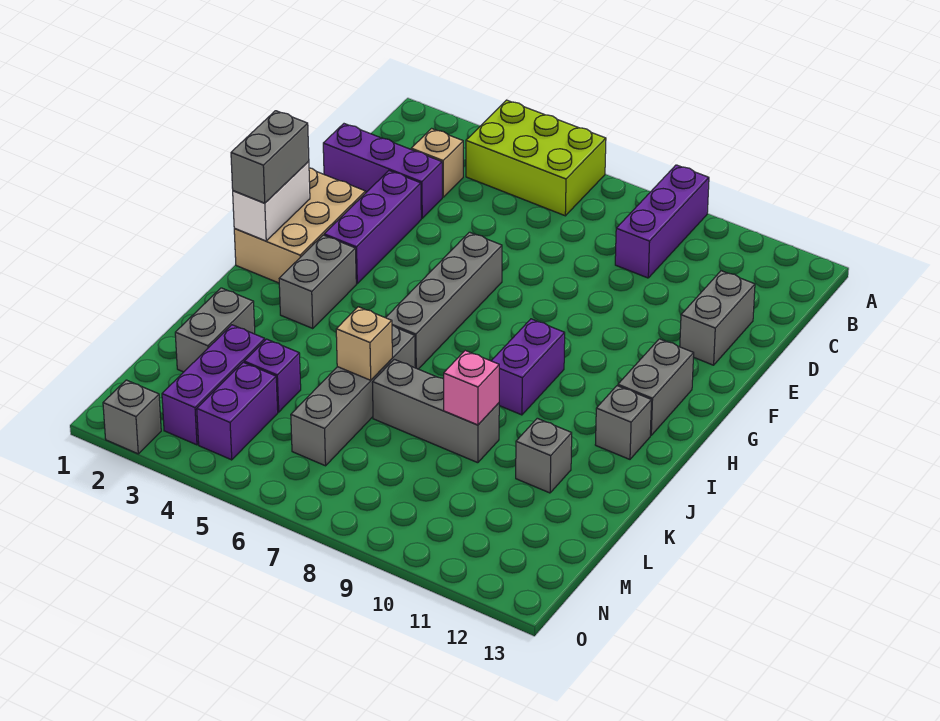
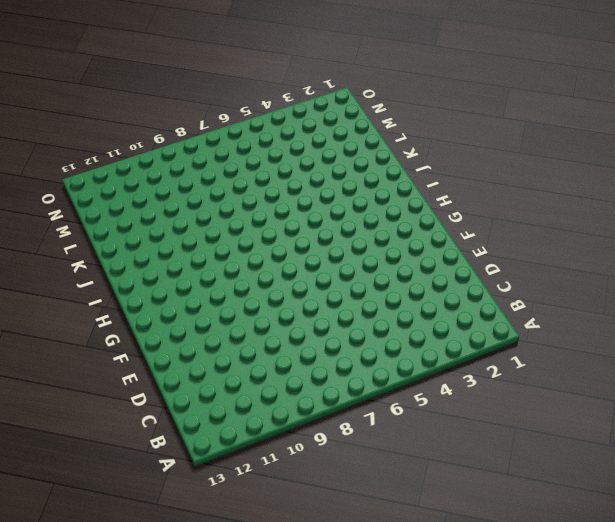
none -> lime 2x3 brick [466,100,606,216]
none -> purple 1x3 brick [615,165,709,278]
none -> tan 1x1 brick [411,129,463,197]

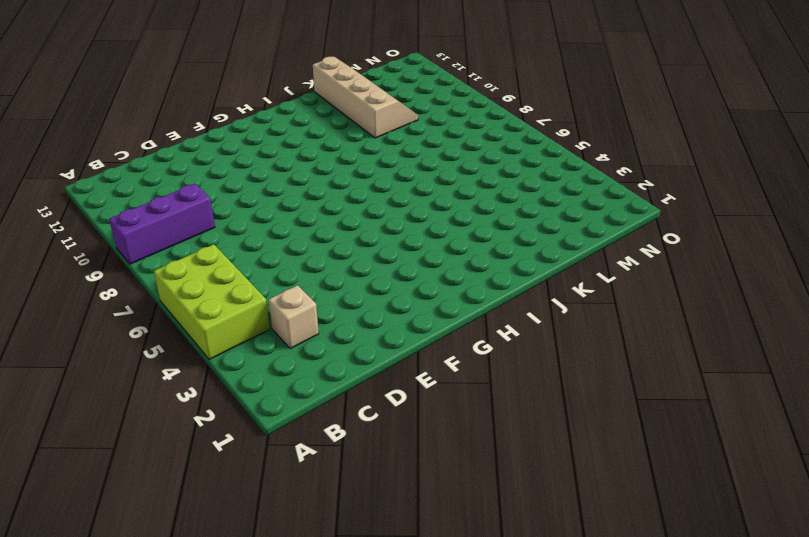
tan 2x4 slope [313,57,418,138] -> grey 1x1 brick [516,418,572,493]
none -> purple 1x3 brick [323,124,442,218]
none -> grey 1x2 brick [680,271,755,365]
none -> purple 1x3 brick [324,171,421,284]

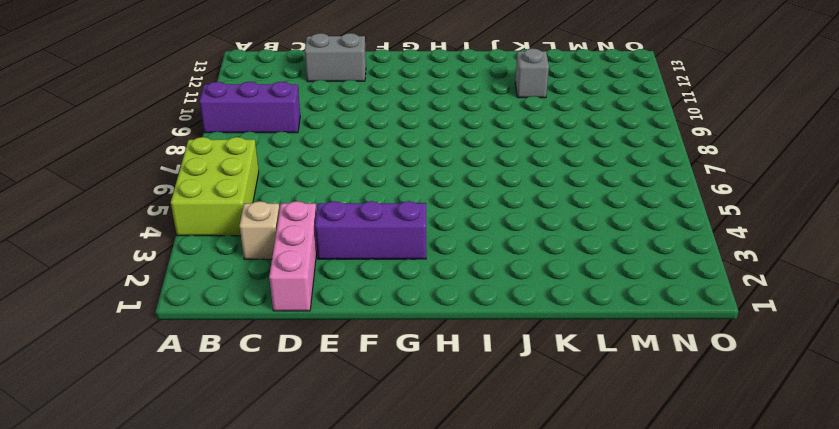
pink 1x3 brick [269,201,317,311] -> purple 1x3 brick [323,124,442,218]
none -> tan 2x3 brick [234,168,366,283]
none -> grey 1x4 brick [386,232,502,369]
none -> grey 1x2 brick [618,339,694,435]

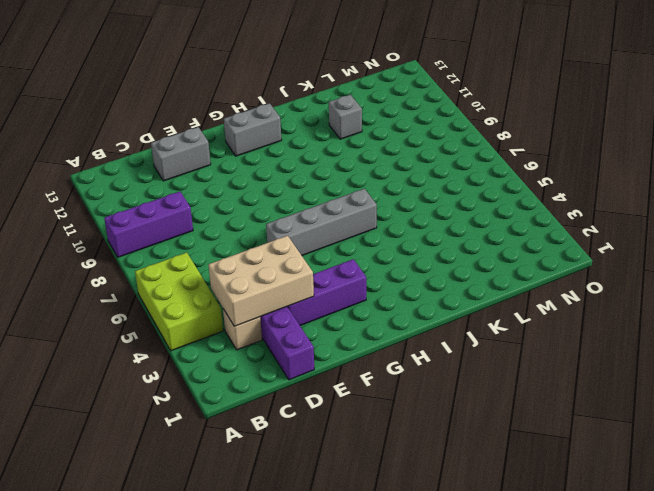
tan 2x3 brick [208,236,314,326] -> tan 2x3 brick moved to [234,168,366,283]
none -> grey 1x2 brick [279,235,356,329]
none -> purple 1x2 brick [492,319,565,415]
none -> grey 1x1 brick [595,386,652,459]

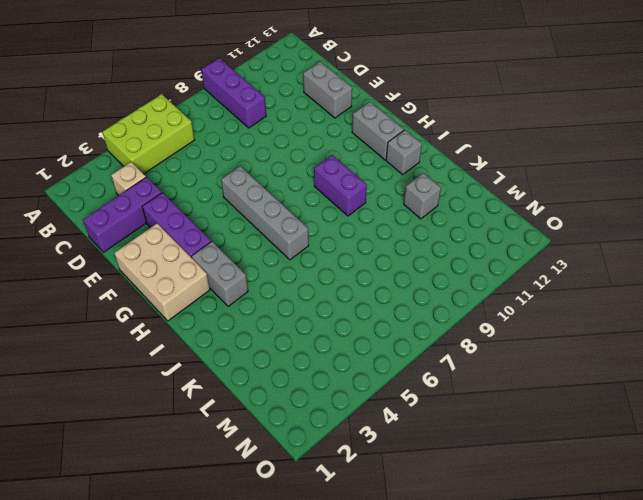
none -> grey 1x4 brick [291,326,415,466]
none -> grey 1x2 brick [175,288,255,372]
none -> grey 1x3 brick [372,359,499,463]

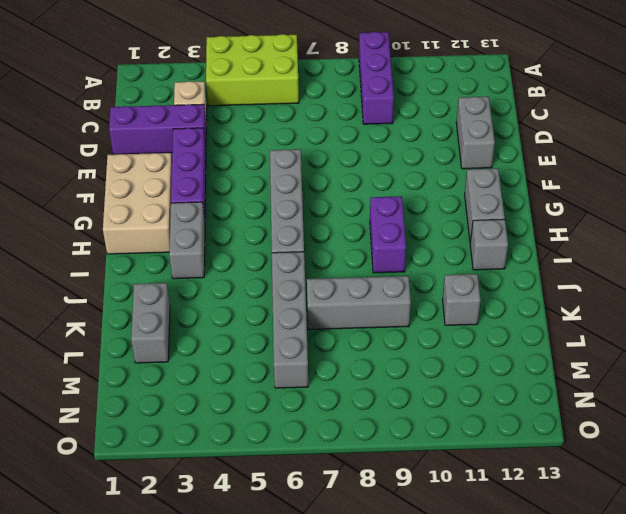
none -> purple 1x3 brick [162,325,265,445]
none -> purple 1x1 brick [244,339,301,412]
none -> purple 1x2 brick [197,362,278,460]

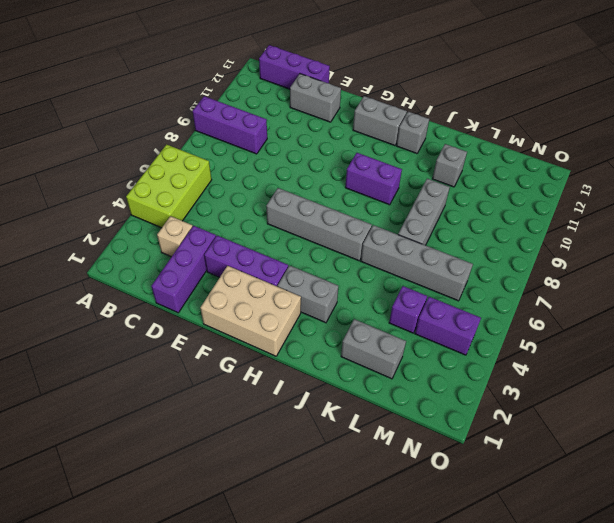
purple 1x3 brick [259,45,330,89] -> purple 1x3 brick moved to [162,325,265,445]
none -> grey 1x1 brick [103,380,161,454]
none -> white 1x2 brick [233,161,310,241]
none -> tan 1x1 brick [336,307,392,380]

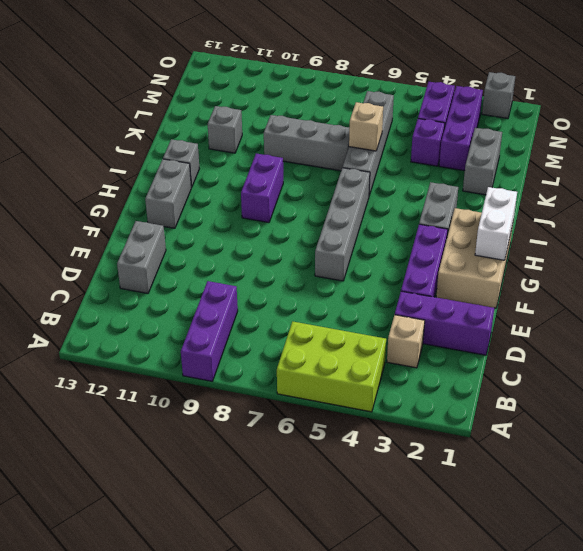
none -> pink 1x1 brick [444,351,499,425]
none -> grey 1x2 brick [231,111,309,203]

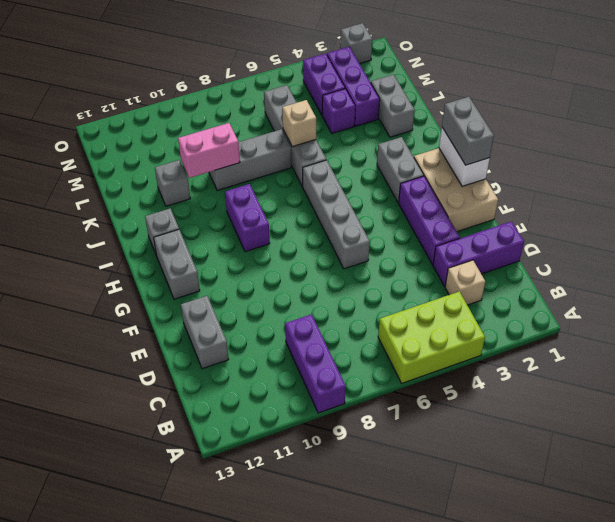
pink 1x2 brick [178,123,240,178] -> pink 1x1 brick [444,351,499,425]

